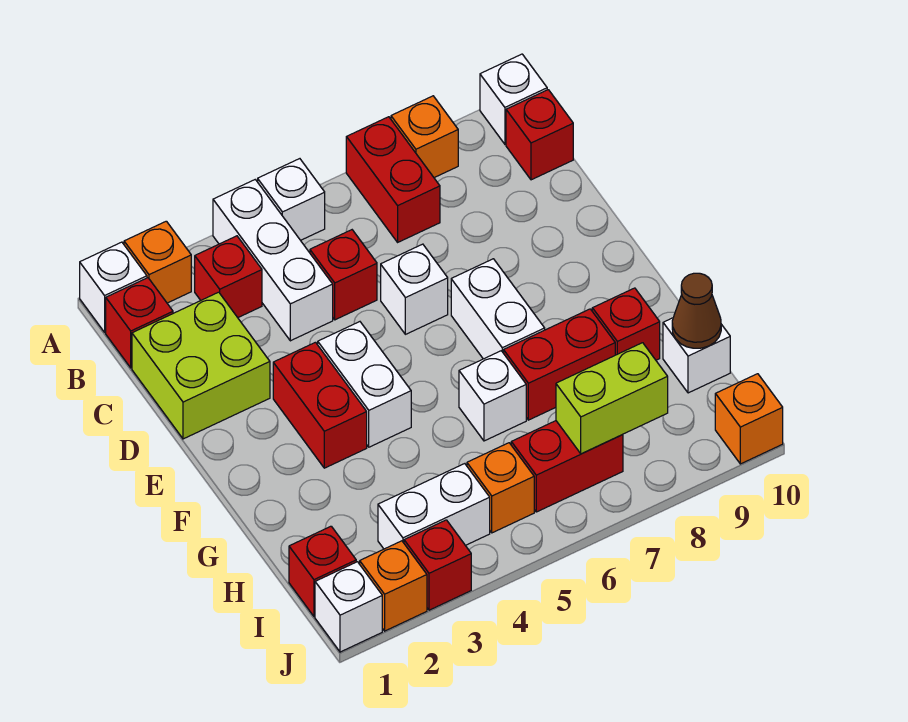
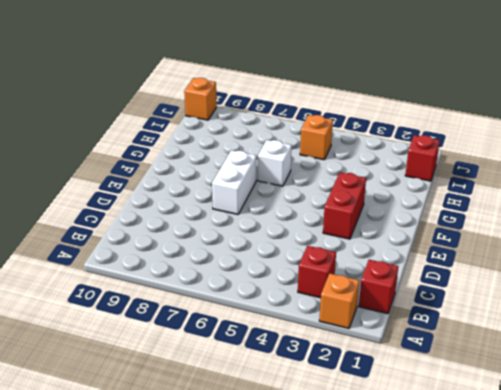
none -> white 1x1 brick [80,242,147,332]
none -> white 1x3 brick [213,180,333,341]
none -> white 1x1 brick [258,159,325,240]
none -> red 1x2 brick [346,117,440,242]

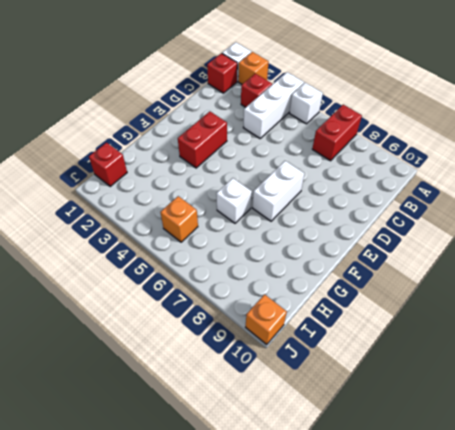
none -> orange 1x1 brick [391,96,458,178]
none -> white 1x1 brick [480,54,547,144]
none -> red 1x1 brick [506,90,573,180]
none -> lime 2x2 brick [132,292,270,439]

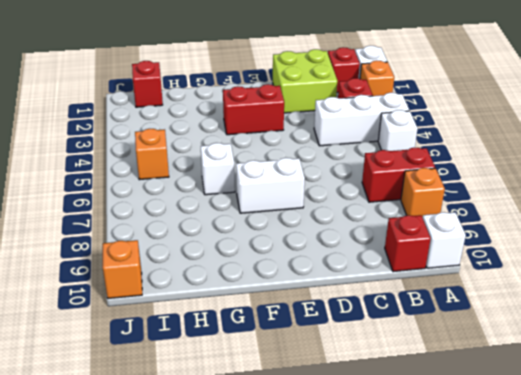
none -> red 1x1 brick [310,230,377,320]
none -> white 1x1 brick [381,244,448,334]
none -> white 1x2 brick [318,322,411,447]
none -> red 1x2 brick [504,309,615,420]

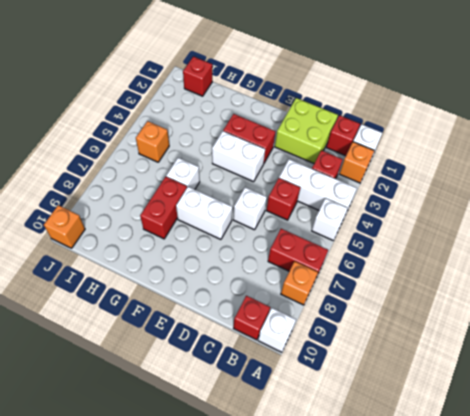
none -> red 1x1 brick [592,288,660,360]
none -> white 1x1 brick [663,318,730,393]
none -> white 1x2 brick [378,464,490,549]
none -> red 1x2 brick [511,421,623,512]

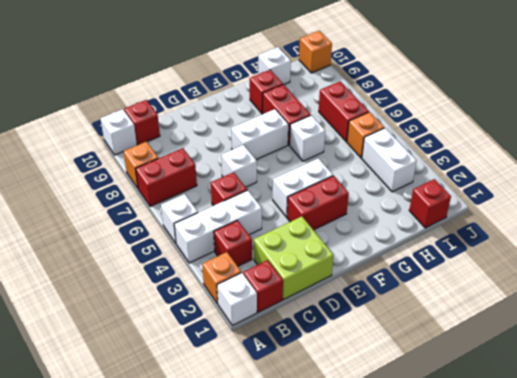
none -> white 1x1 brick [315,562,382,652]
none -> orange 1x1 brick [360,541,427,631]
none -> red 1x1 brick [404,520,471,610]
none -> brown 1x1 cone [672,273,721,348]

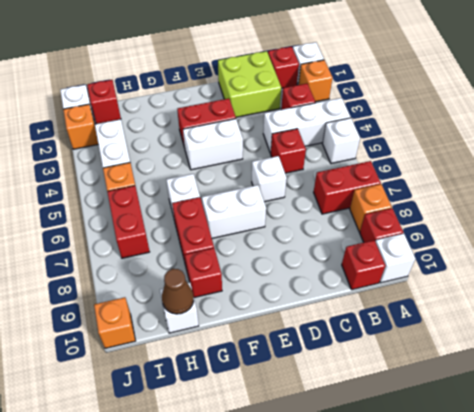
red 1x1 brick [360,208,403,242] -> red 1x1 brick moved to [404,520,471,610]
none -> lime 1x2 brick [556,343,668,454]

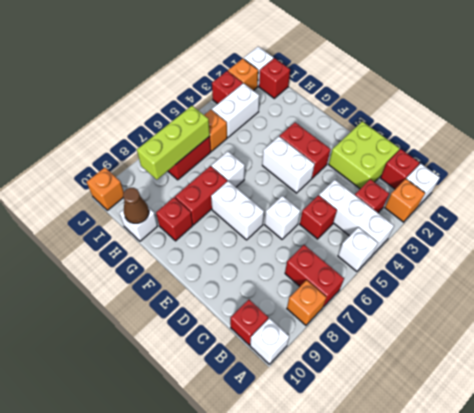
lime 1x3 brick [137,106,210,180] -> lime 1x2 brick [556,343,668,454]

